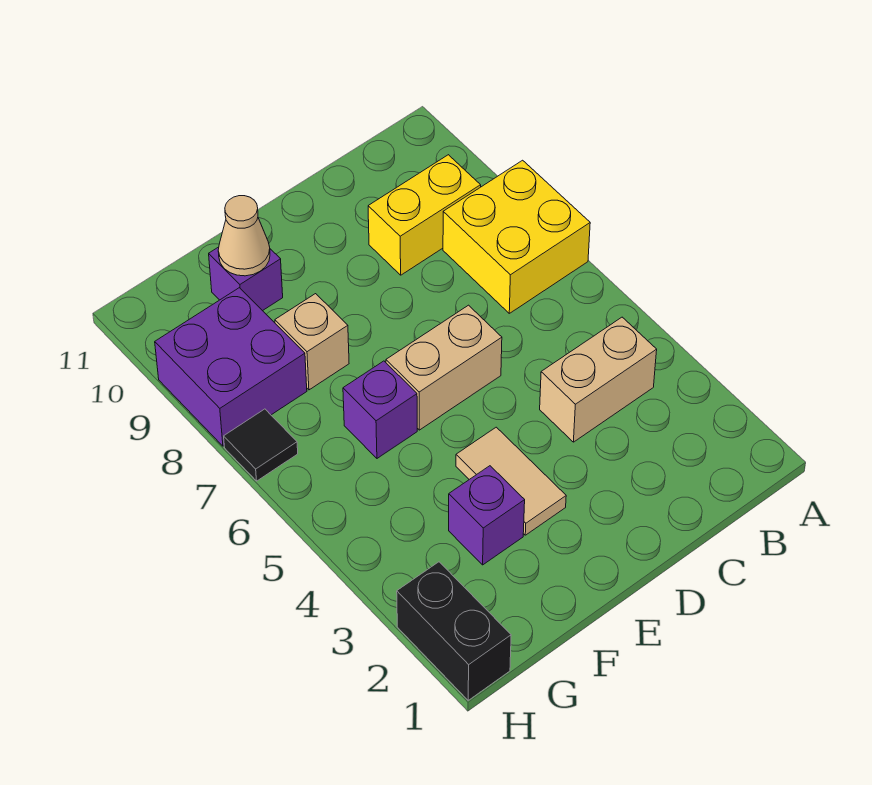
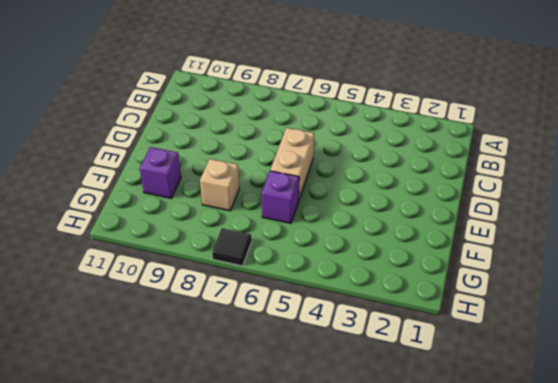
none -> yellow 2x2 brick [443,160,590,313]
none -> tan 1x2 brick [540,317,657,442]
none -> yellow 1x2 brick [368,155,481,275]

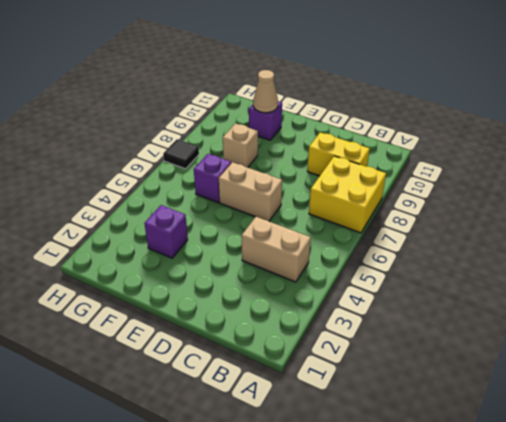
none -> tan 1x2 tile [456,427,566,535]
none -> purple 2x2 brick [155,288,307,446]
none -> black 1x2 brick [397,562,511,700]

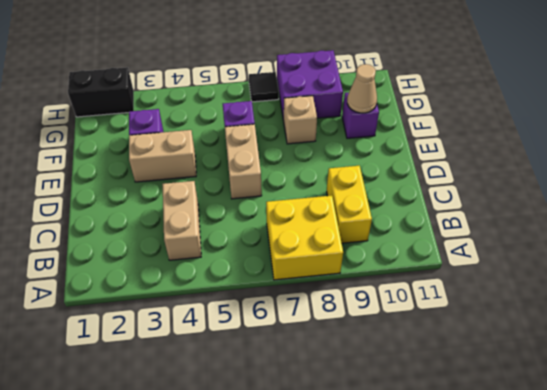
tan 1x2 brick [129,130,196,182] -> tan 1x2 tile [456,427,566,535]

